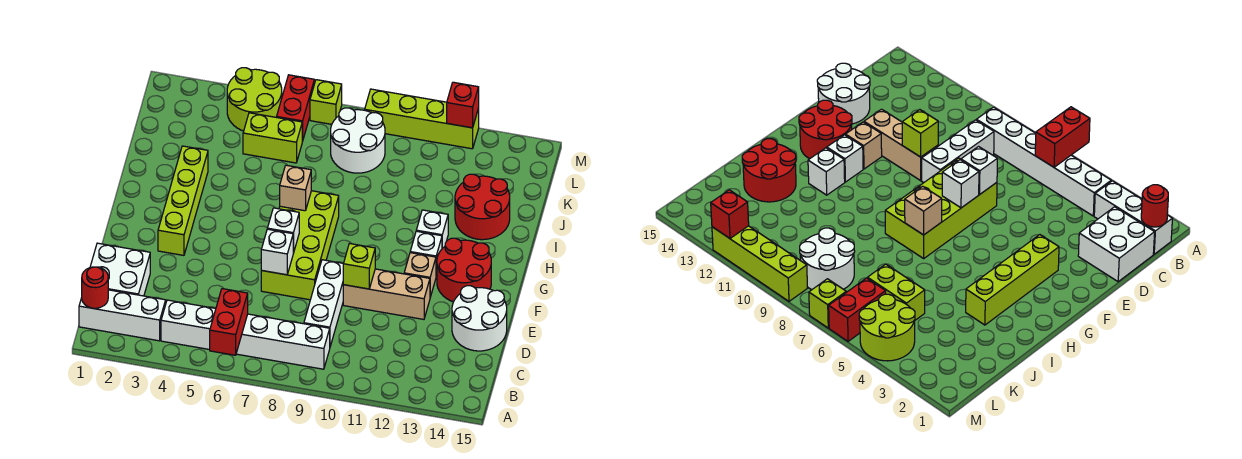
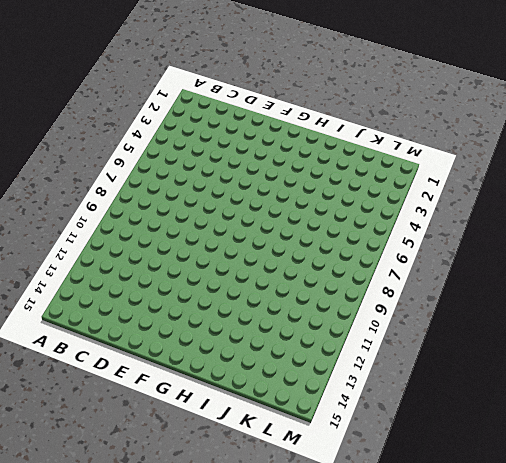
none -> white 1x3 brick [79,290,166,341]
none -> white 1x6 brick [161,300,330,369]
none -> white 2x2 brick [90,243,150,296]

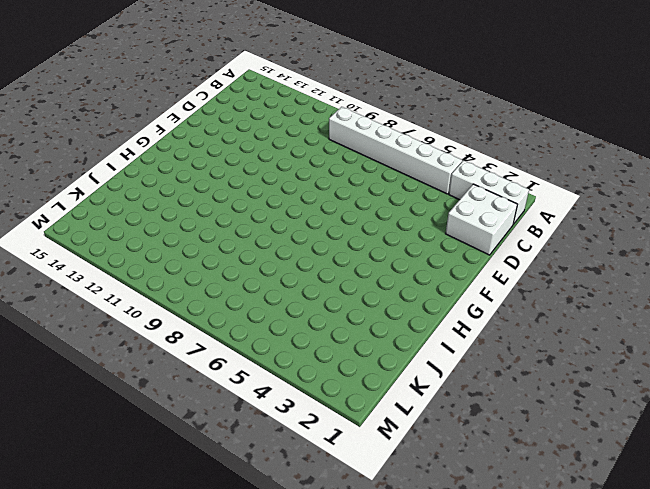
none -> white 1x3 brick [304,260,344,346]
none -> white 2x2 round brick [452,286,507,351]
none -> lime 2x4 brick [261,191,339,300]

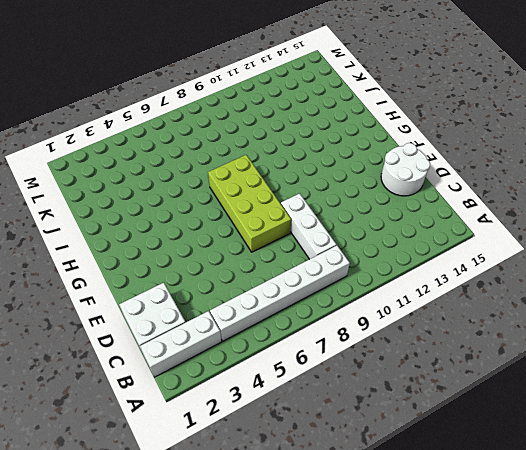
none -> tan 1x3 brick [343,269,430,319]
none -> lime 1x4 brick [158,146,208,255]
none -> tan 1x1 brick [404,253,436,297]

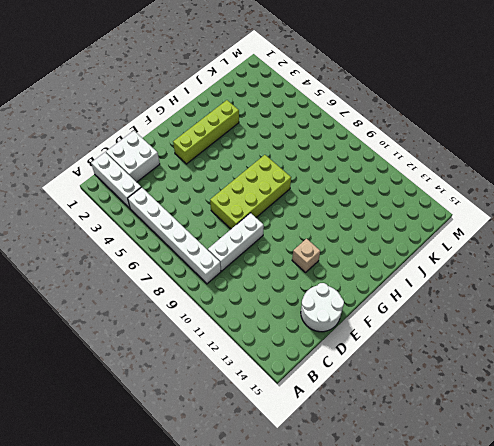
none -> tan 1x3 brick [343,269,430,319]
none -> red 2x2 round brick [437,238,491,302]
none -> white 1x1 brick [410,231,442,276]

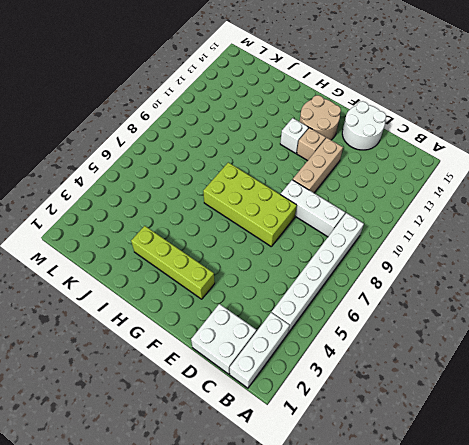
tan 2x2 round brick [300,95,341,140] -> red 2x2 round brick [437,238,491,302]
none -> white 1x1 brick [416,210,448,248]
none -> red 2x2 round brick [455,174,510,240]
none -> lime 1x2 brick [243,113,302,163]

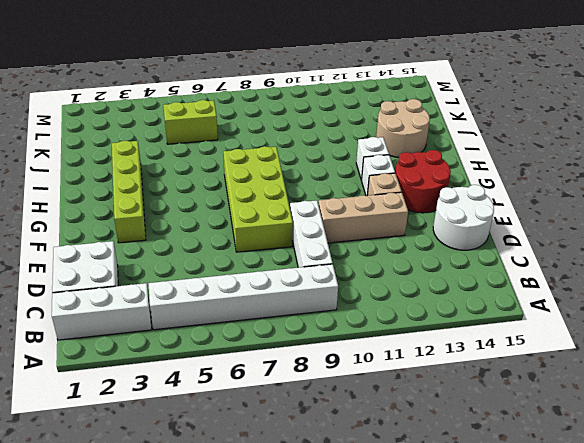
tan 2x2 round brick [376,99,430,158] -> red 2x2 round brick [455,174,510,240]
none -> white 2x2 round brick [331,108,385,173]
none -> lime 2x2 round brick [227,68,282,131]
none -> red 1x2 brick [277,75,314,141]

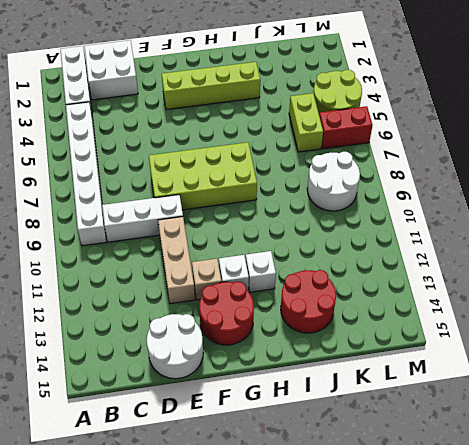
none -> lime 1x1 brick [310,80,342,124]
none -> lime 1x4 brick [365,89,479,149]
none -> red 1x2 brick [210,289,248,355]

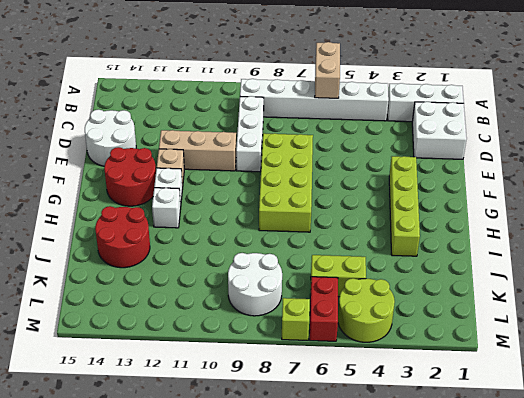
tan 1x2 brick [315,42,340,98] -> red 1x2 brick [210,289,248,355]
none -> lime 1x4 brick [365,89,479,149]
none -> red 1x1 round brick [82,267,108,308]
none -> white 1x1 brick [261,229,293,275]

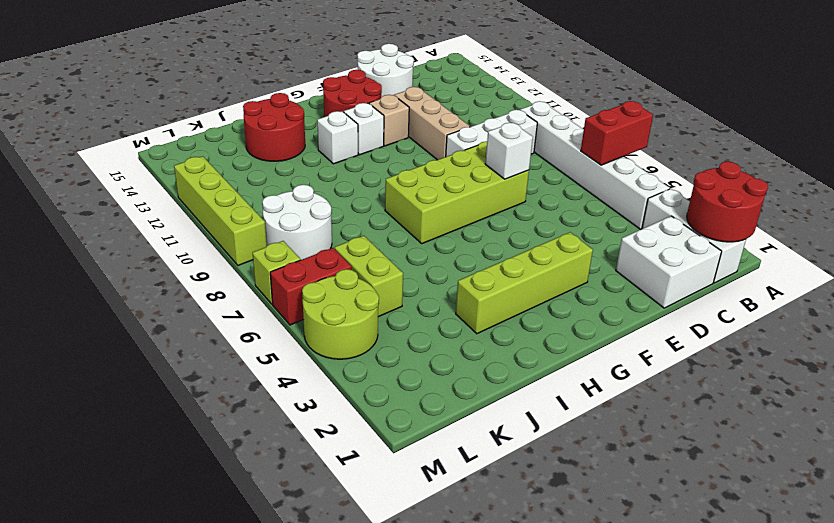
red 2x2 round brick [687,162,768,242] -> red 1x1 round brick [82,267,108,308]
none -> lime 1x1 brick [343,244,375,289]
none -> white 1x1 brick [267,208,299,253]
none -> tan 1x1 brick [280,165,311,211]

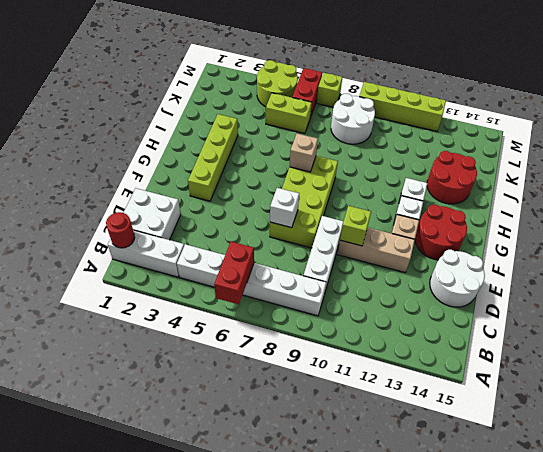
none -> white 1x1 brick [267,208,299,253]
none -> red 1x1 brick [447,82,479,128]

